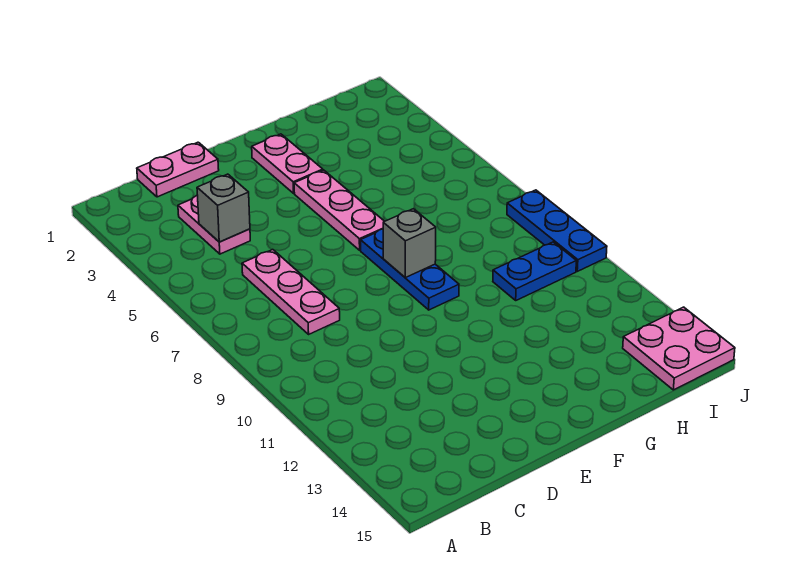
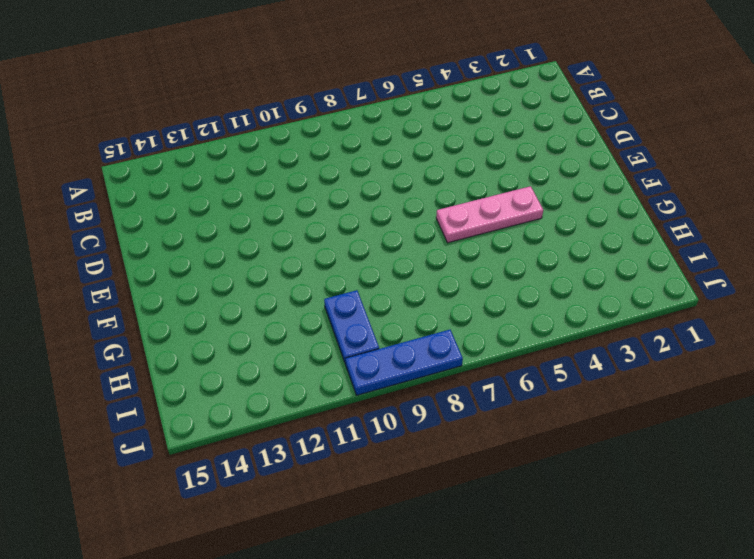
none -> pink 1x2 plate [137,142,219,197]
none -> pink 1x2 plate [178,195,250,254]

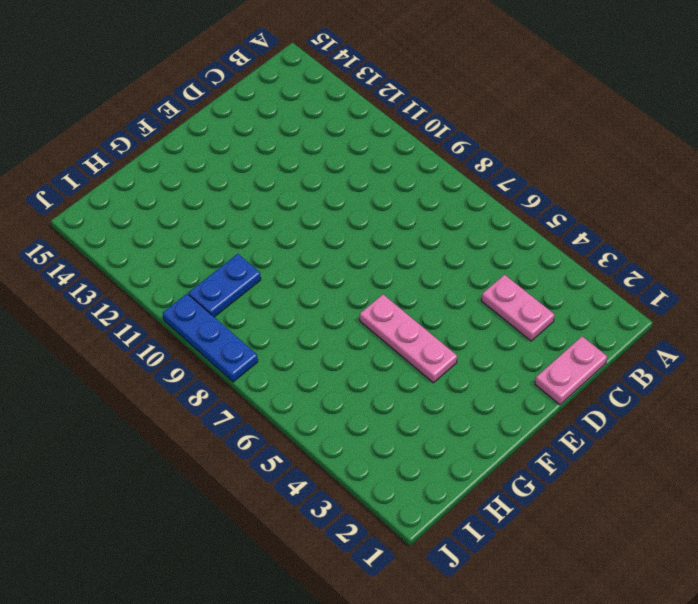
none -> pink 1x3 plate [242,250,340,334]
none -> pink 1x2 plate [252,134,323,193]

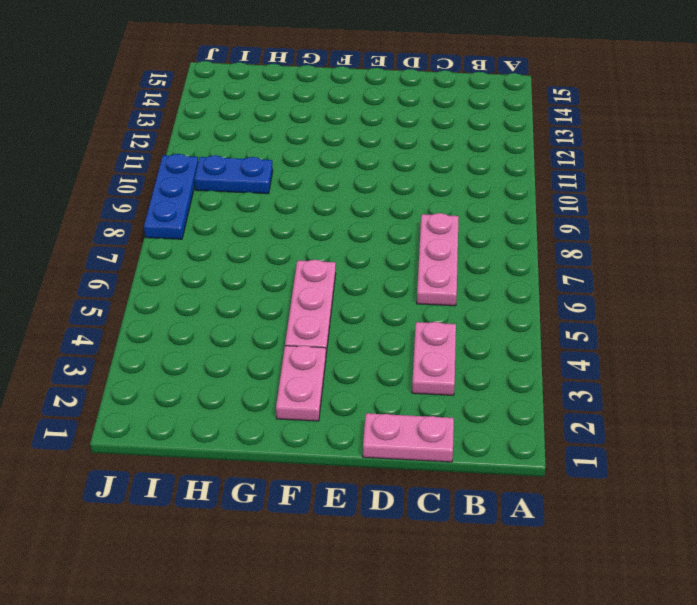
none -> blue 1x3 plate [361,229,459,310]
none -> pink 2x2 plate [623,307,735,390]

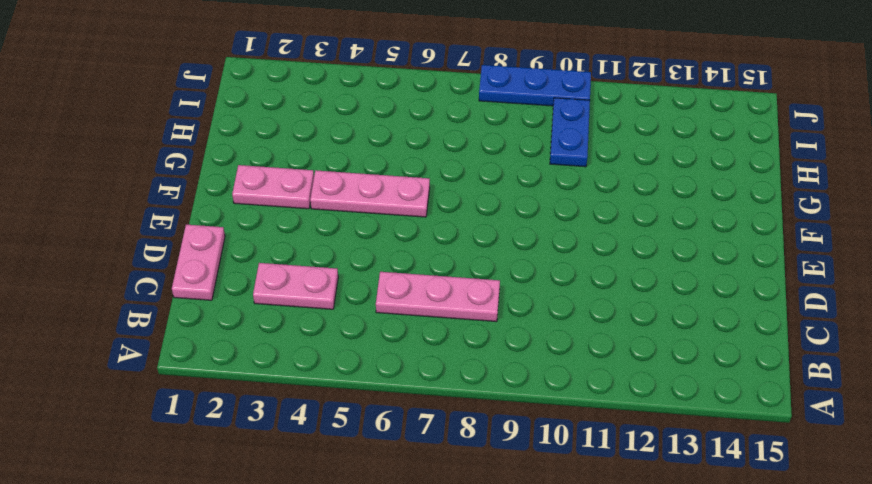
none -> blue 1x3 plate [361,229,459,310]
none -> pink 2x2 plate [623,307,735,390]

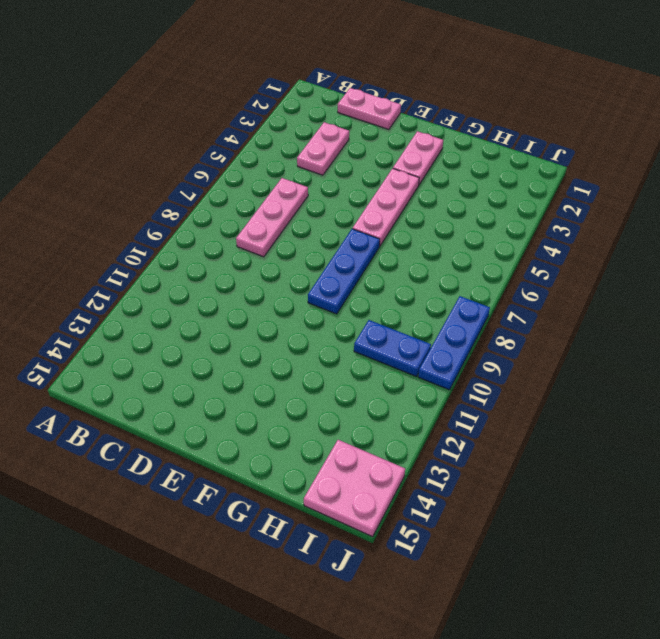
none -> grey 1x1 brick [197,174,250,242]
none -> grey 1x1 brick [383,209,436,278]

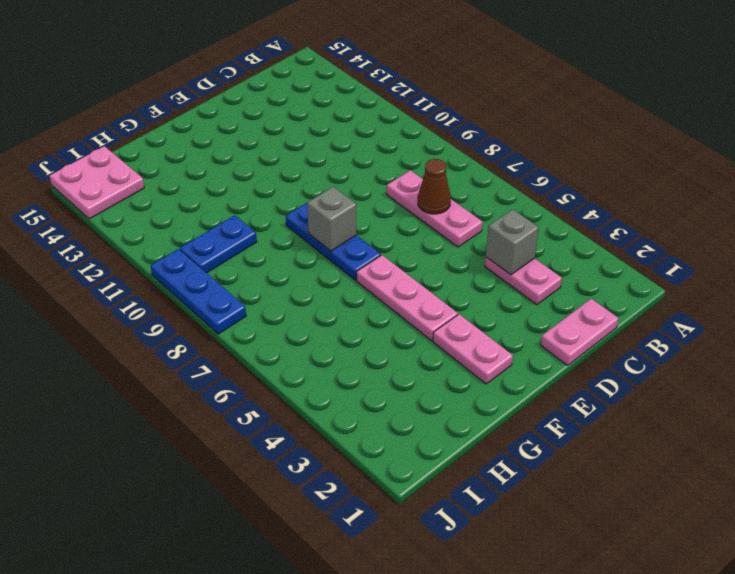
brown 1x1 cone [418,159,451,214] -> none

